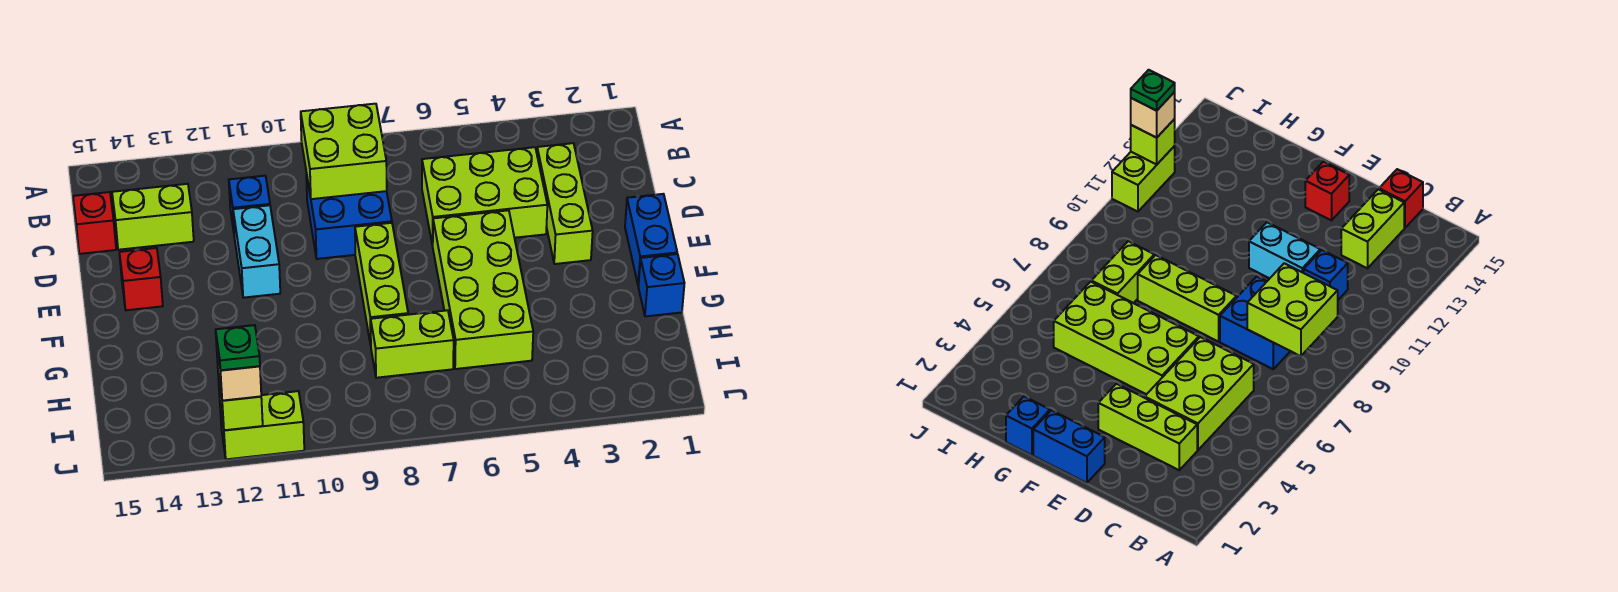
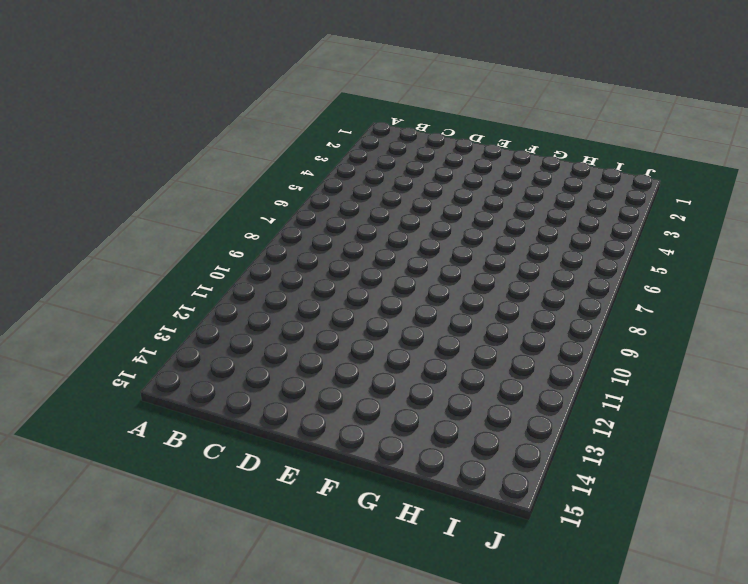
none -> lime 1x3 brick [537,143,593,264]
none -> lime 2x3 brick [422,147,547,246]
none -> blue 2x2 brick [306,173,392,259]

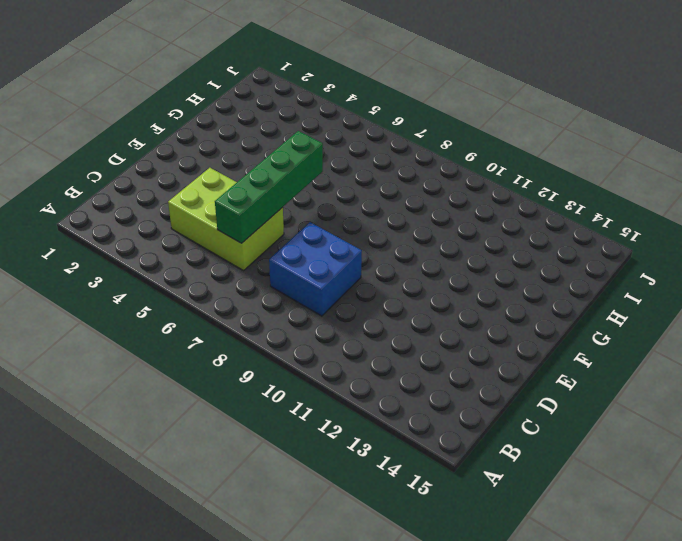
green 1x4 brick [215,131,323,243] -> none
none -> lime 1x3 brick [537,143,593,264]
none -> blue 1x1 brick [229,176,270,231]
none -> lime 1x2 brick [112,184,194,250]

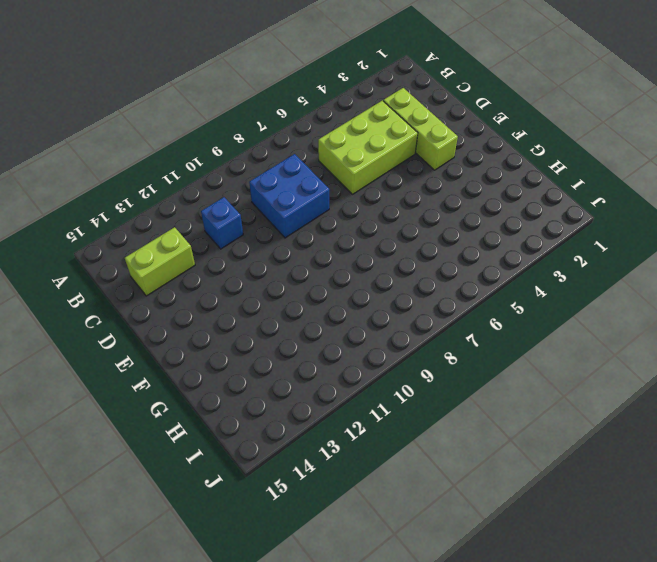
none -> red 1x1 brick [73,192,116,254]
none -> cyan 1x2 brick [233,205,280,298]
none -> blue 1x2 brick [625,194,677,286]

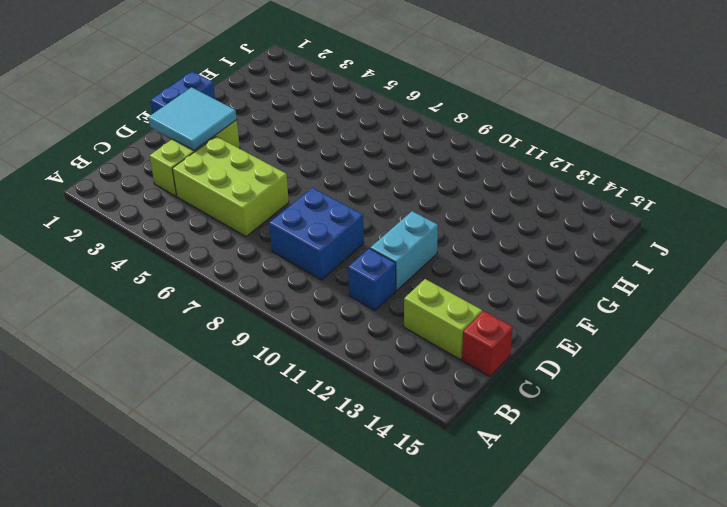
cyan 2x2 tile [148,87,237,150] -> none
none -> lime 2x4 brick [433,210,533,369]
none -> lime 1x3 brick [355,223,408,345]
none -> red 1x1 brick [119,248,163,310]

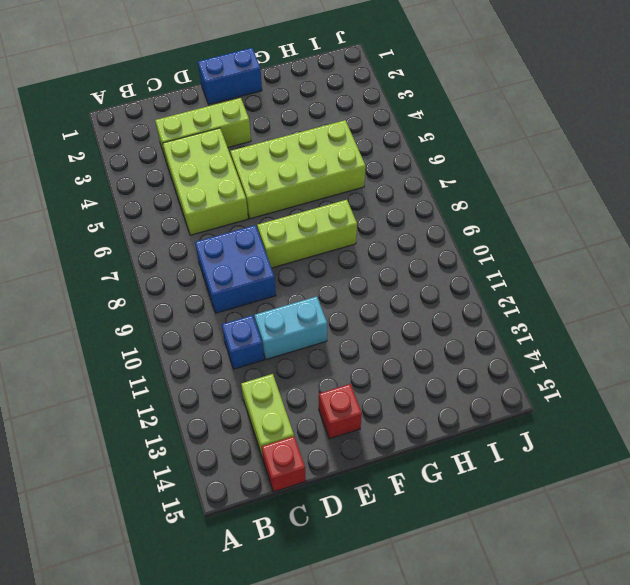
none -> blue 1x1 brick [638,254,684,316]
none -> lime 1x2 brick [371,310,454,378]
none -> lime 1x2 brick [220,391,304,459]

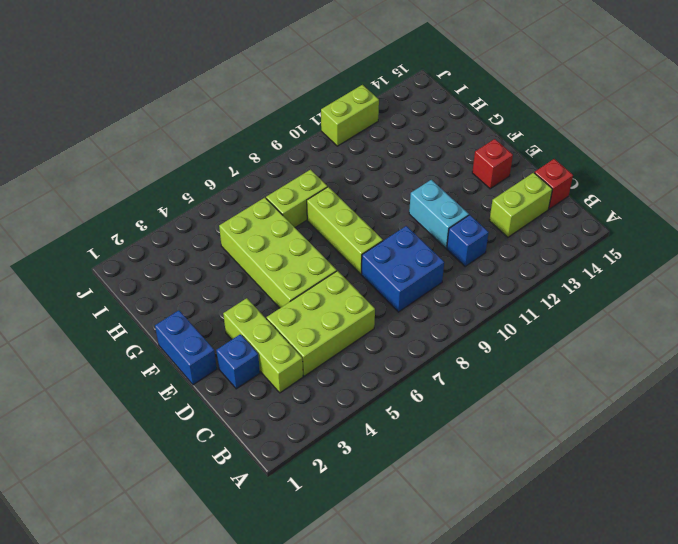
blue 1x1 brick [216,334,260,389] -> blue 1x1 brick moved to [638,254,684,316]
none -> lime 2x2 brick [301,104,387,199]
none -> lime 1x1 brick [218,374,263,430]
none -> tan 1x1 brick [216,342,261,401]

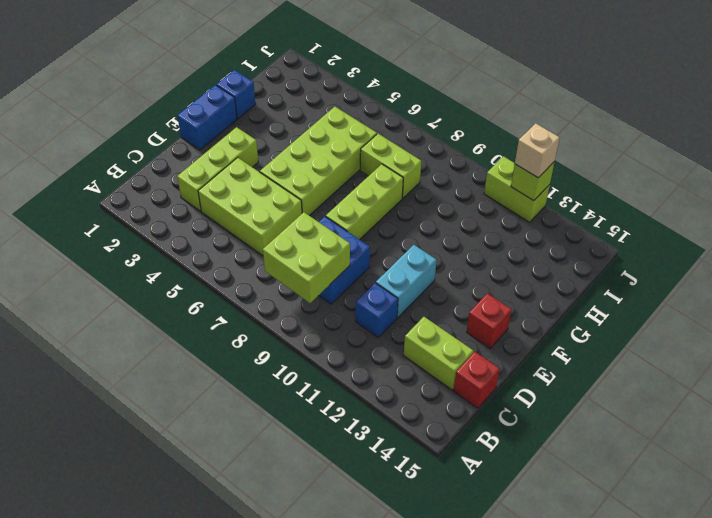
none -> green 1x1 plate [216,325,260,370]

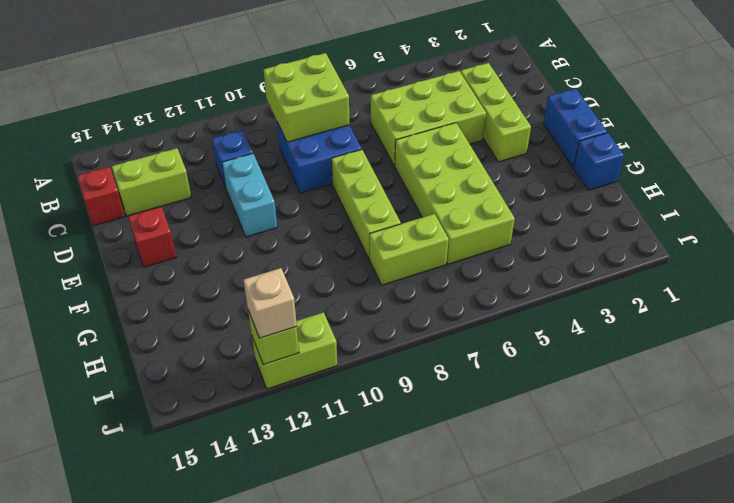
none -> green 1x1 plate [216,325,260,370]

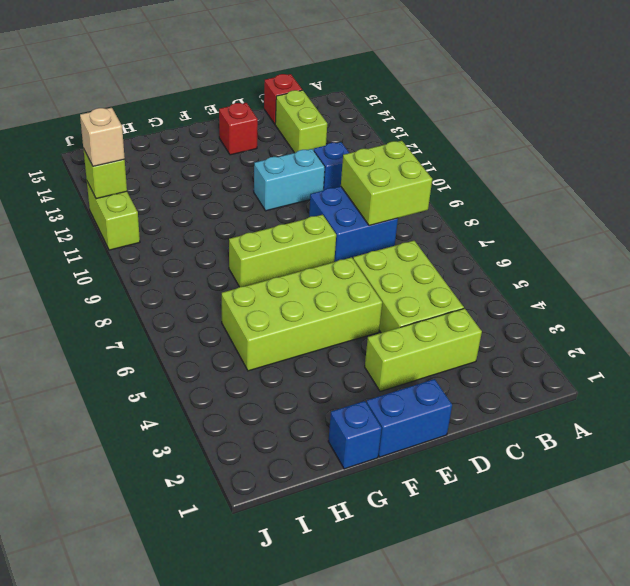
none -> lime 1x2 brick [371,310,454,378]
none -> green 1x1 plate [216,325,260,370]

